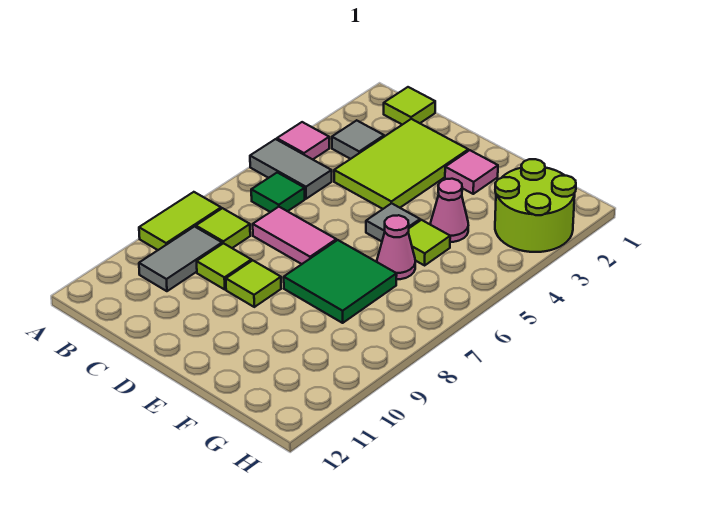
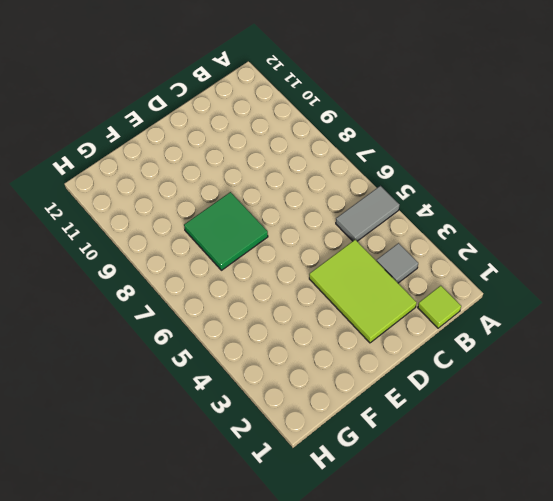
none -> pink 1x1 tile [277,122,329,159]
none -> lime 1x2 tile [139,192,221,250]
none -> green 1x1 tile [251,172,305,212]

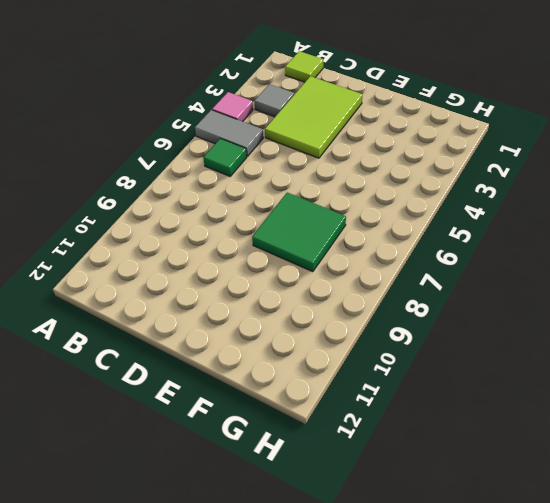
none -> lime 1x2 tile [139,192,221,250]
none -> lime 1x1 tile [196,208,250,248]
none -> grey 1x2 tile [139,227,222,291]

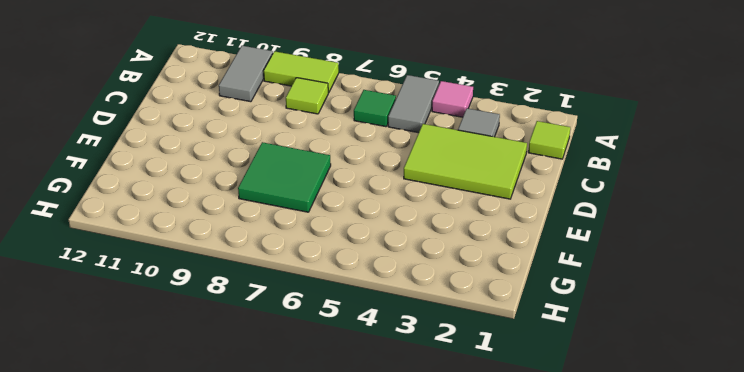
grey 1x2 tile [219,46,273,102] -> grey 1x2 tile turned to [139,227,222,291]
none -> pink 1x2 tile [253,207,336,264]
none -> lime 1x1 tile [197,243,251,289]
none -> lime 1x1 tile [226,260,281,307]

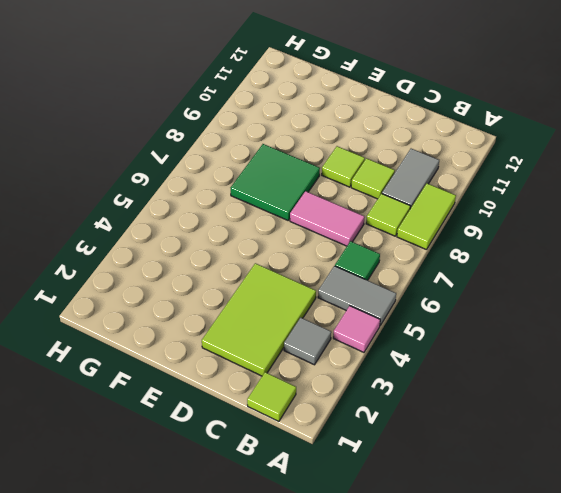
none -> pink 1x1 tile [445,150,498,194]
none -> grey 1x1 tile [366,203,420,241]
none -> pink 1x1 cone [431,179,468,242]

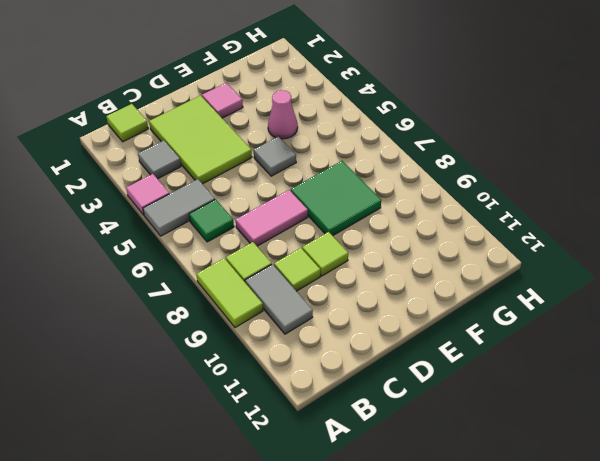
none -> lime 1x1 tile [408,220,450,265]
none -> pink 1x1 cone [377,215,415,279]
none -> lime 2x2 round brick [495,159,576,252]

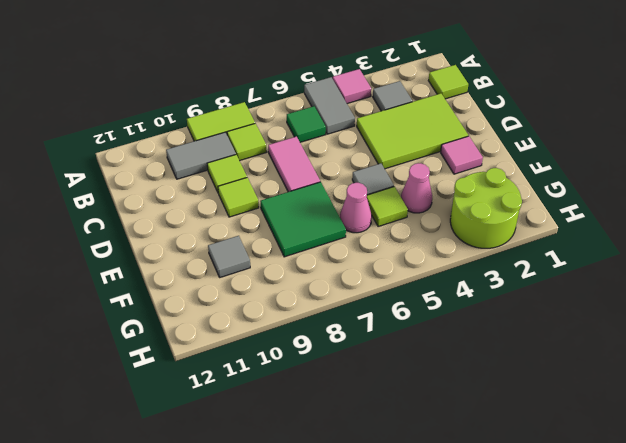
grey 1x1 tile [208,236,250,277] -> none

